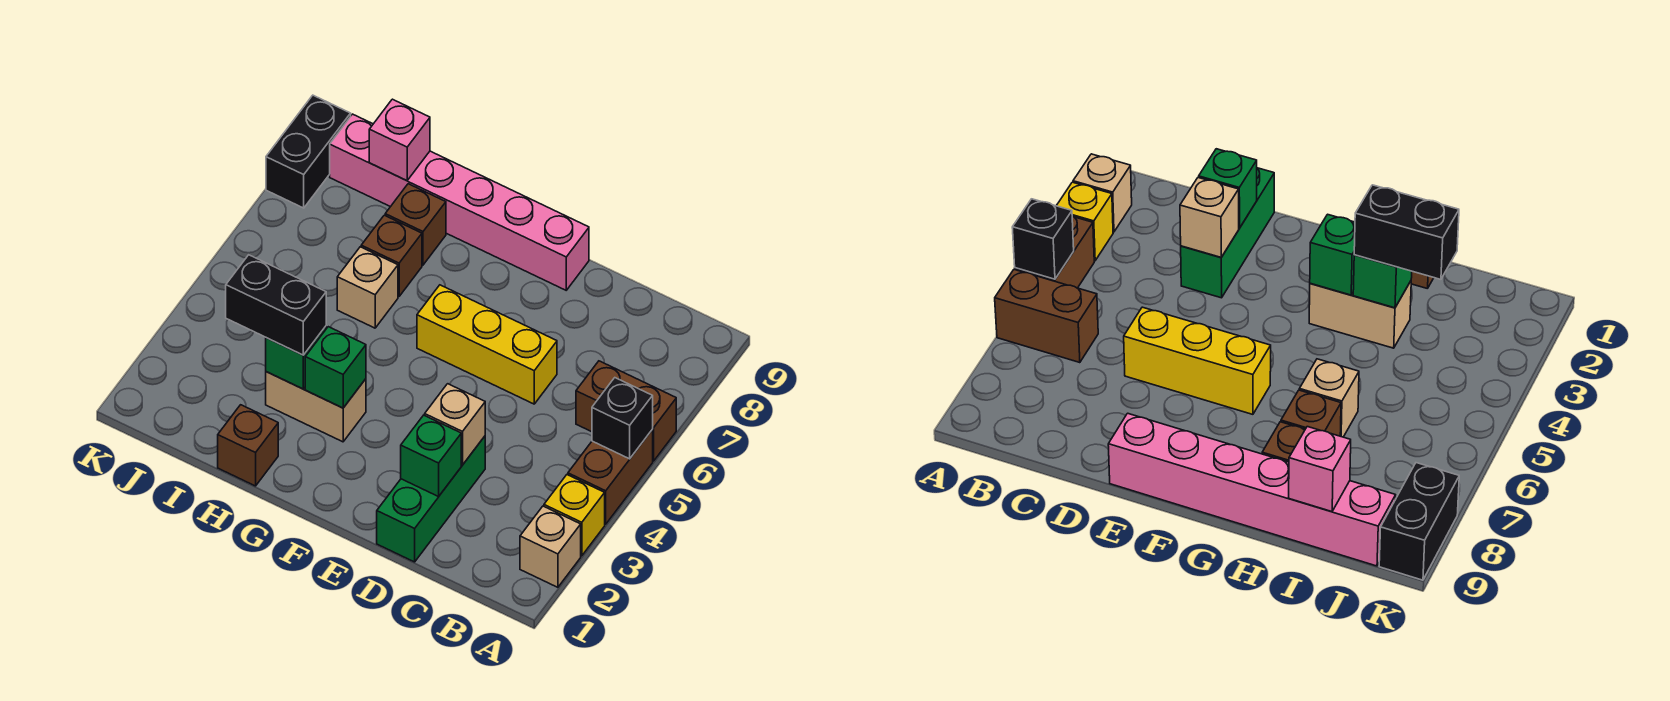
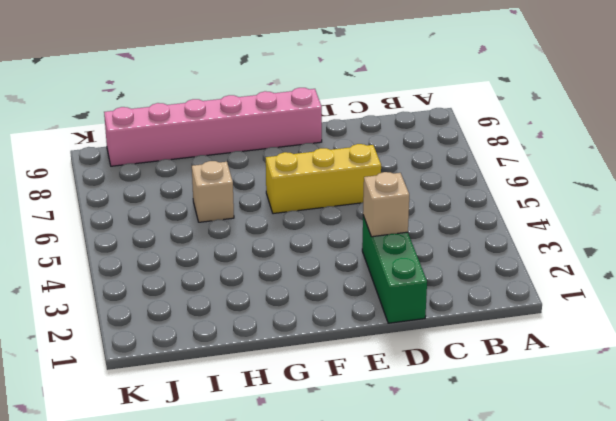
none -> tan 1x1 brick [520,506,581,587]
none -> yellow 1x1 brick [544,475,605,556]
none -> brown 1x2 brick [568,430,653,524]

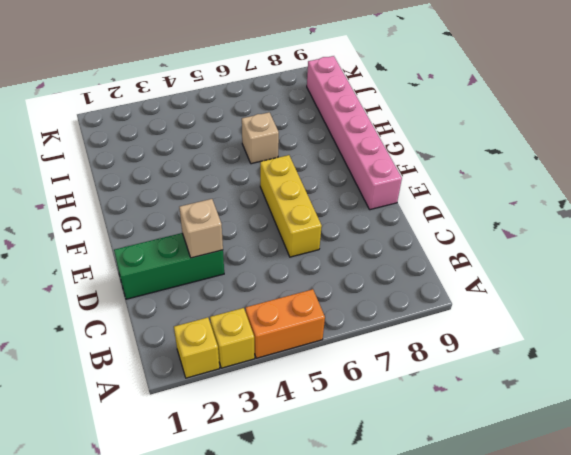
yellow 1x1 brick [174,317,220,378] -> tan 1x1 brick [520,506,581,587]
orange 1x2 brick [246,289,325,358] -> brown 1x2 brick [568,430,653,524]
none -> brown 1x2 brick [576,361,676,461]
none -> tan 1x2 brick [266,372,366,442]
none -> brown 1x1 brick [218,405,278,486]

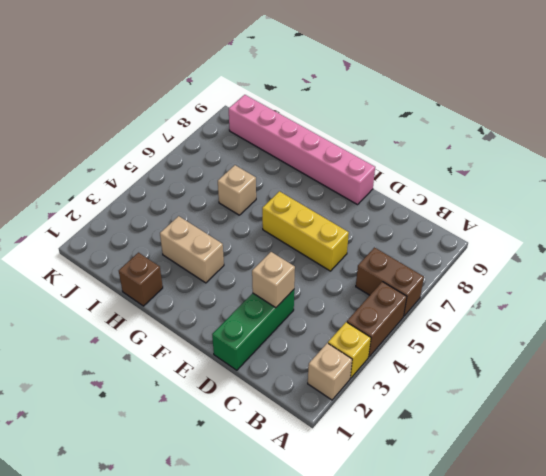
none -> brown 1x1 brick [361,215,422,296]
none -> brown 1x1 brick [385,184,446,265]
none -> black 1x2 brick [266,95,351,208]

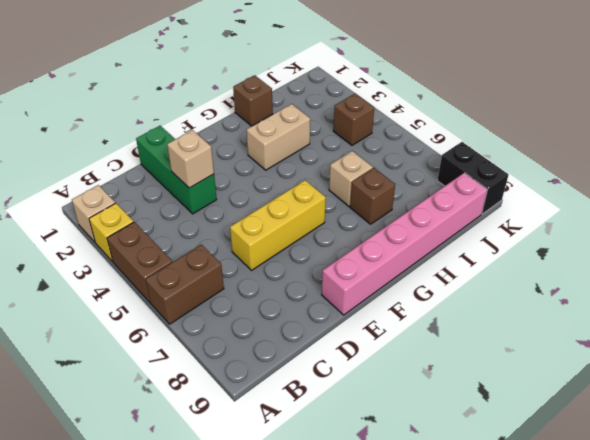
brown 1x1 brick [333,94,374,145] -> brown 1x1 brick moved to [385,184,446,265]
none -> black 1x1 brick [592,378,653,459]
none -> green 1x1 brick [401,415,461,497]
none -> green 1x1 brick [305,327,366,408]

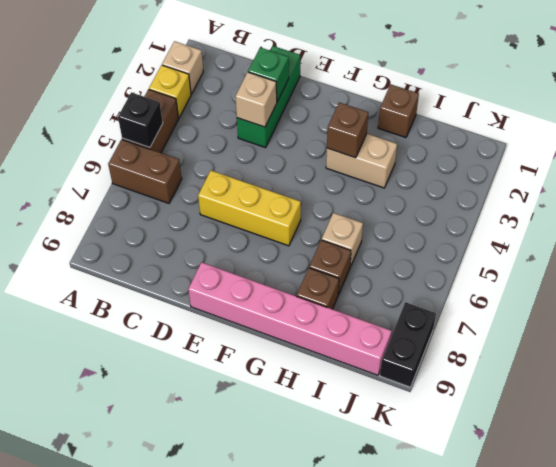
brown 1x1 brick [327,102,368,158] -> green 1x1 brick [305,327,366,408]
none -> green 1x1 brick [266,326,326,389]
none -> pink 1x1 brick [369,99,430,181]
none -> black 1x2 brick [226,255,326,355]

